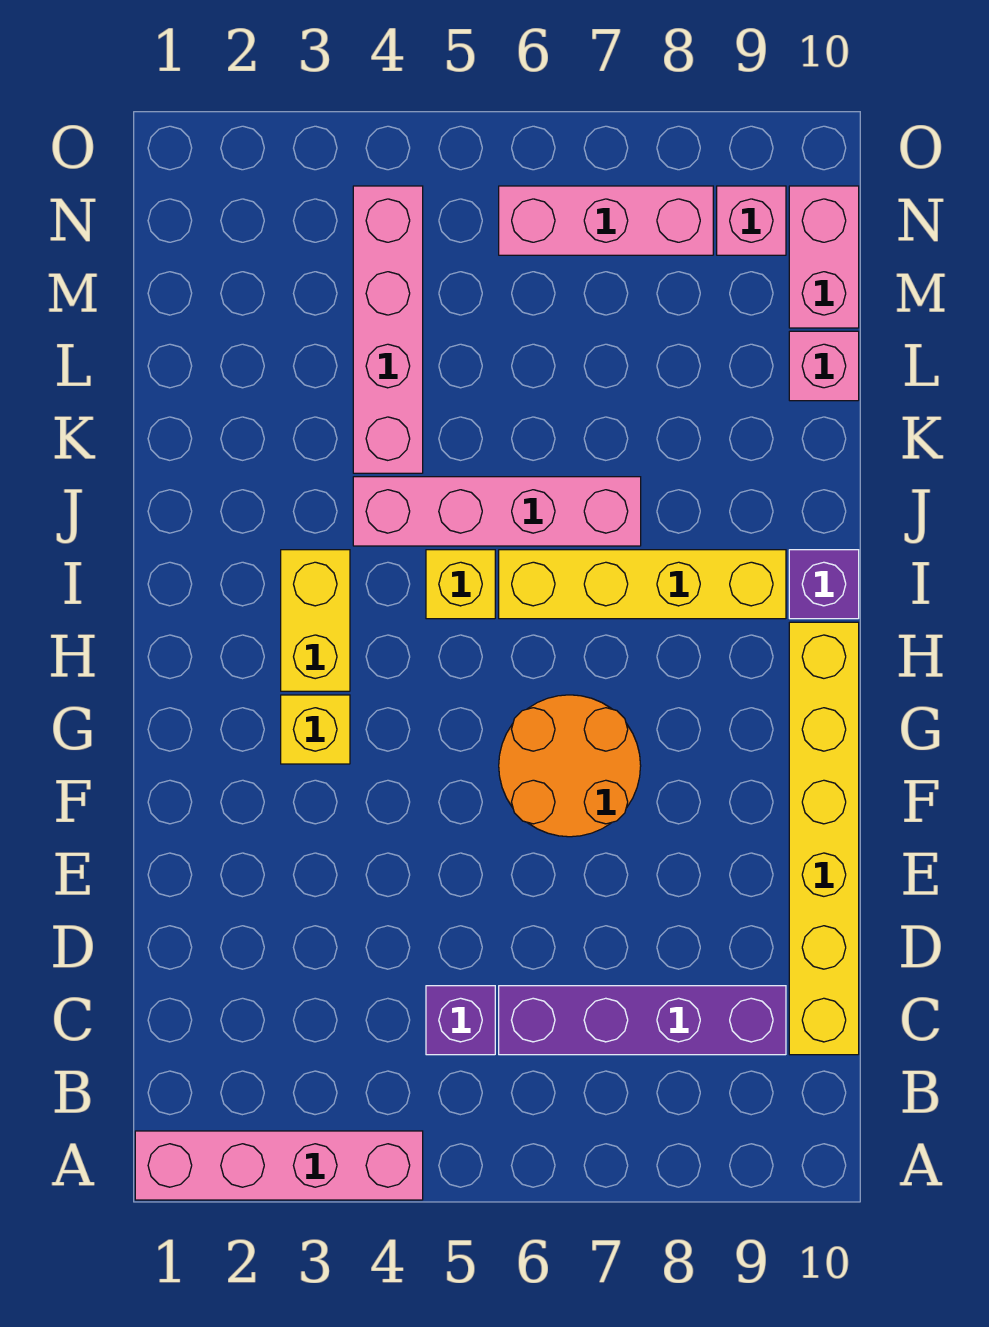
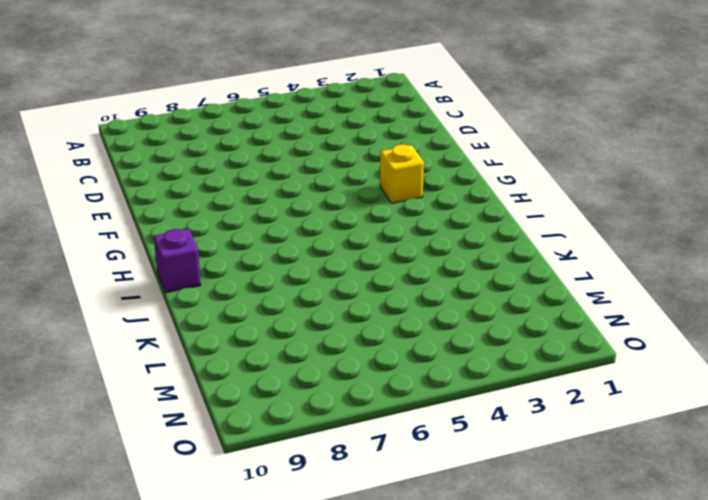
none -> pink 1x4 brick [135,1131,423,1200]
none -> purple 1x1 brick [426,986,495,1055]
none -> purple 1x4 brick [499,986,786,1055]

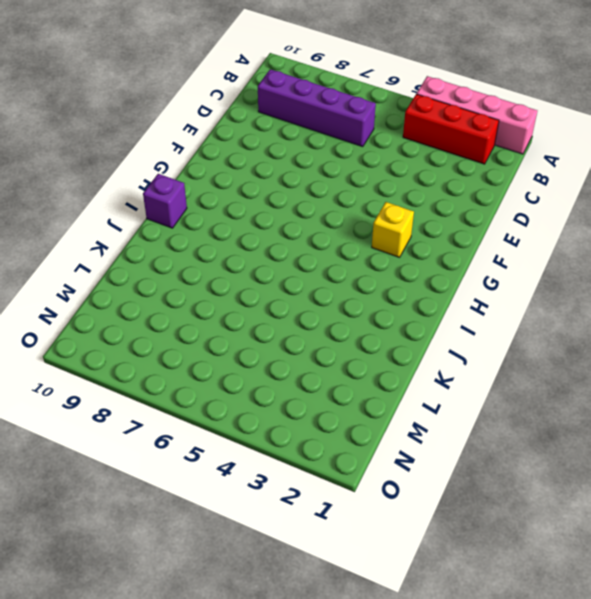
red 1x3 brick [403,94,499,164] -> none
none -> purple 1x1 brick [426,986,495,1055]
none -> yellow 1x6 brick [789,622,859,1055]
none -> orange 2x2 round brick [499,695,641,837]

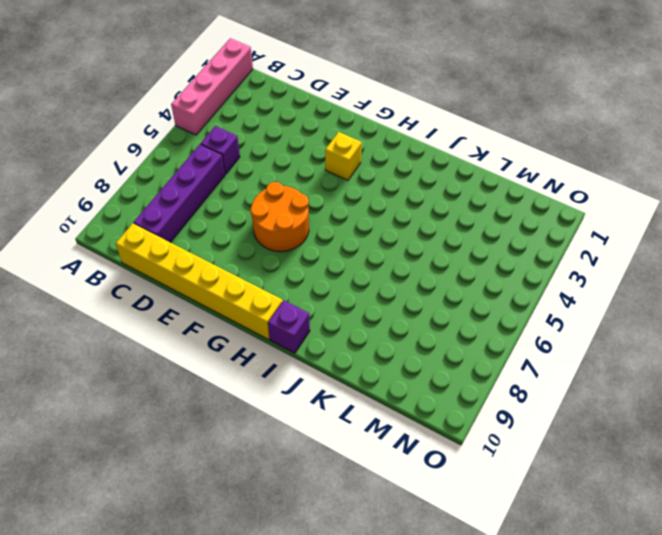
none -> yellow 1x2 brick [281,550,350,691]
none -> yellow 1x1 brick [426,550,495,619]
none -> yellow 1x4 brick [499,550,786,619]

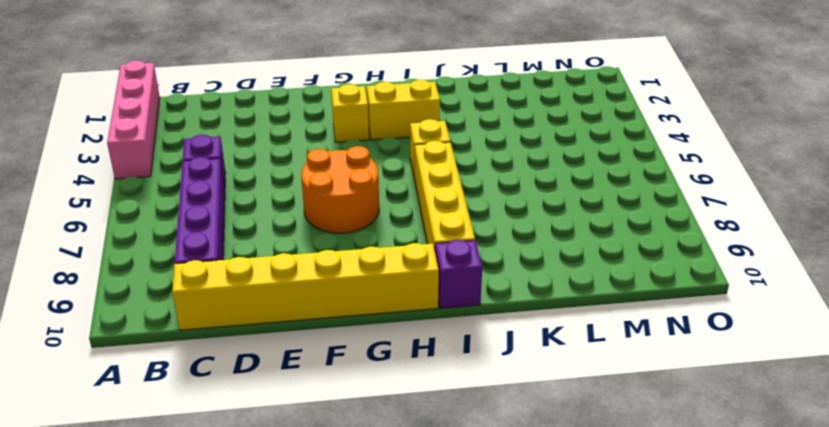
none -> pink 1x4 brick [353,477,641,546]
none -> pink 1x4 brick [353,186,423,473]
none -> pink 1x1 brick [789,331,859,401]

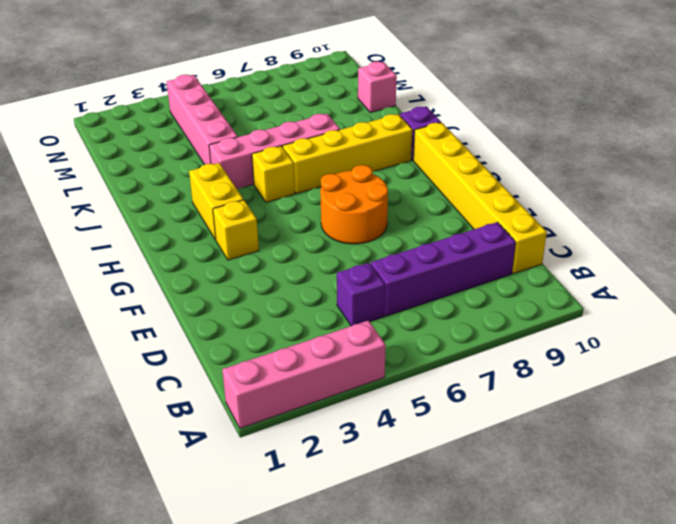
none -> pink 1x2 brick [789,186,859,328]
none -> pink 1x3 brick [499,186,713,255]
none -> pink 1x1 brick [717,186,786,255]

